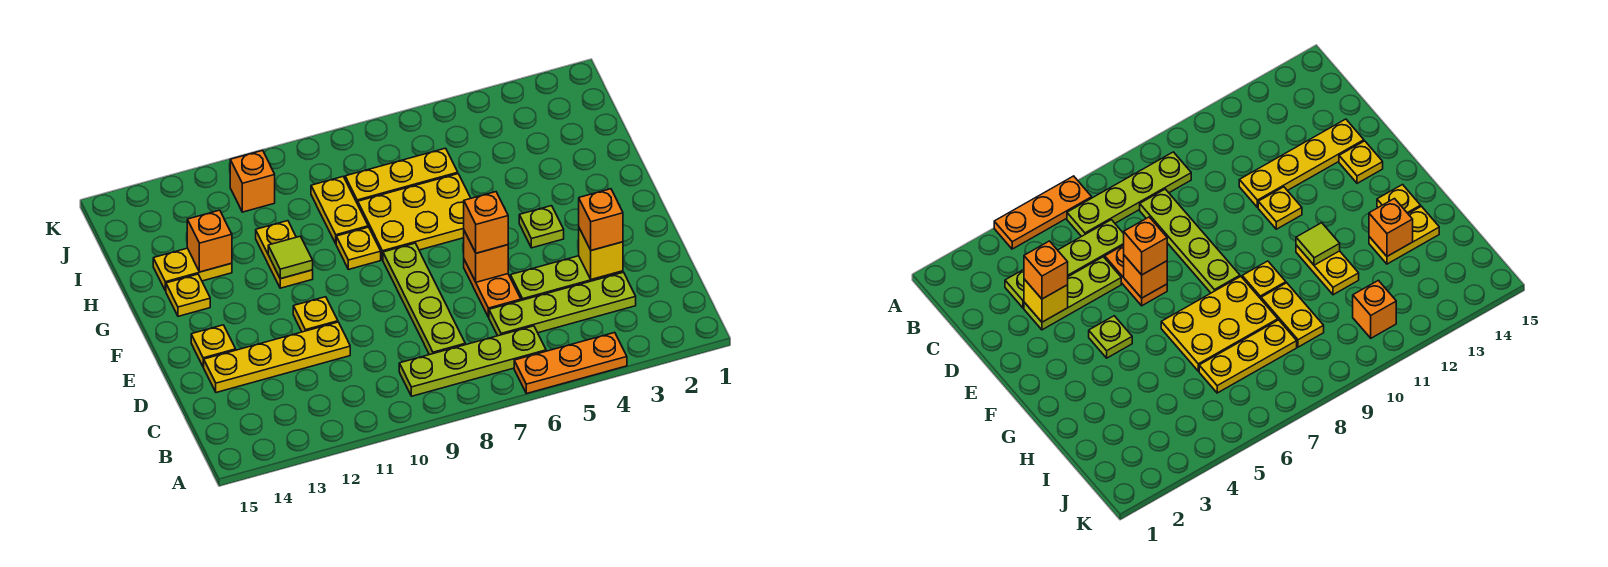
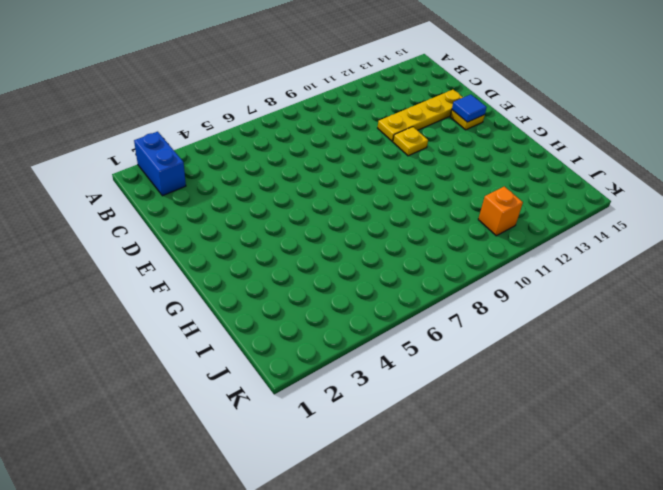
blue 1x2 brick [134,132,186,196] -> none
blue 1x1 tile [452,95,487,122] -> none
none -> orange 1x3 plate [514,333,627,394]
none -> lime 1x4 plate [399,326,546,396]
none -> lime 1x4 plate [489,272,636,336]

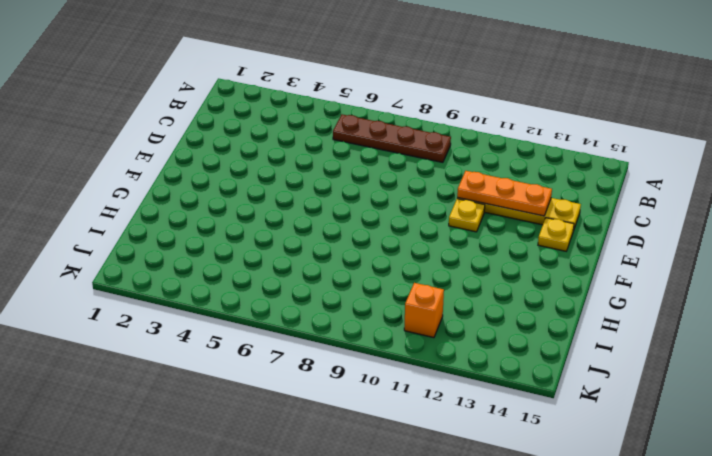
brown 1x4 plate [333,114,451,162] -> lime 1x4 plate [399,326,546,396]
orange 1x3 plate [457,171,552,216] -> orange 1x3 plate moved to [514,333,627,394]
none -> lime 1x4 plate [489,272,636,336]
none -> lime 1x4 plate [383,243,465,355]
none -> lime 1x3 plate [511,256,623,300]

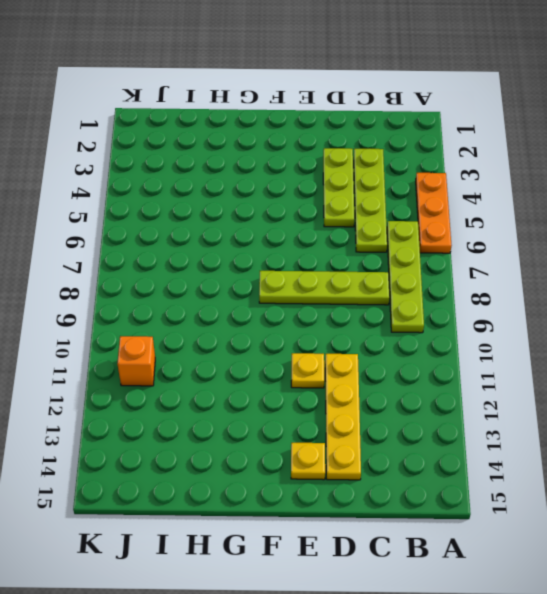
none -> orange 1x2 plate [464,260,521,317]
none -> lime 1x1 plate [519,206,564,248]
none -> yellow 2x3 plate [358,174,471,260]

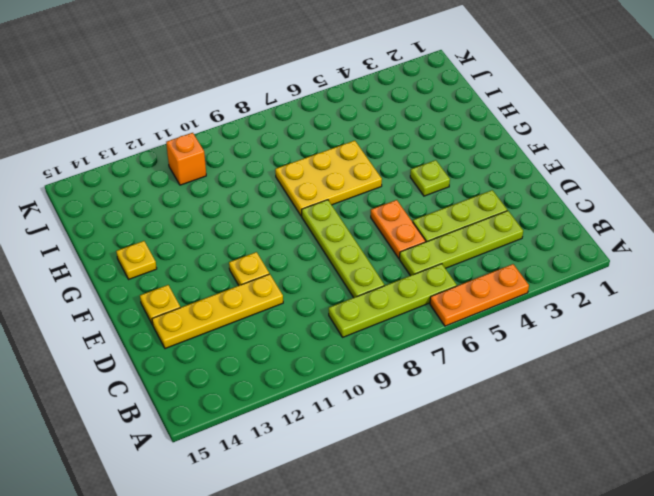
none -> yellow 1x1 plate [336,227,381,269]
none -> yellow 1x2 plate [256,221,313,288]
none -> yellow 1x2 plate [311,177,368,243]

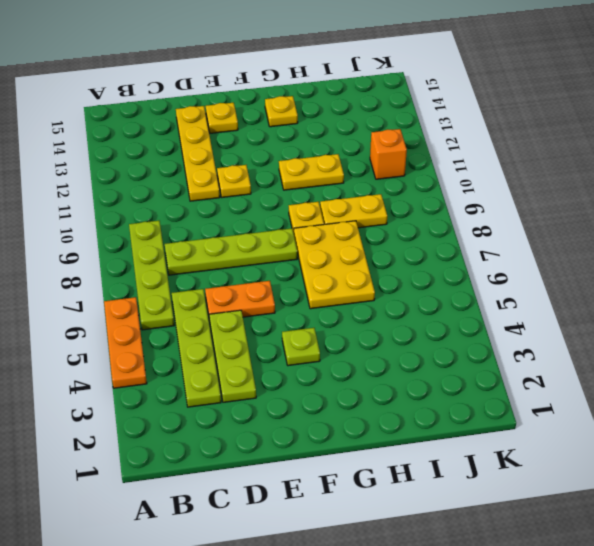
none -> yellow 1x2 plate [153,248,232,291]
none -> yellow 1x3 plate [345,148,458,204]
none -> yellow 1x1 brick [579,228,623,280]

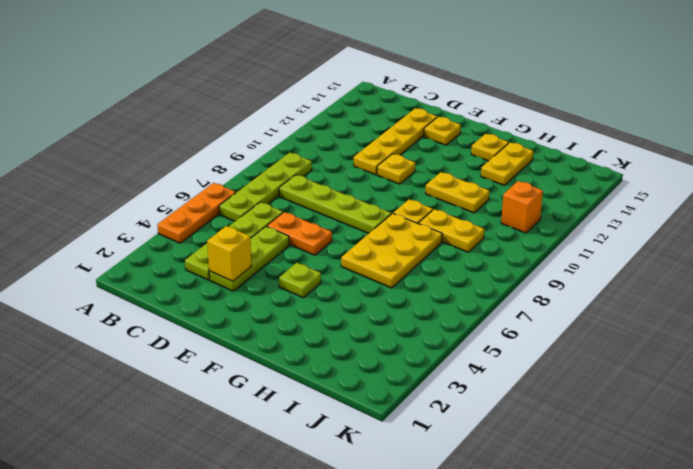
none -> yellow 1x3 plate [345,148,458,204]
none -> orange 1x1 brick [464,231,508,282]
none -> lime 1x1 tile [268,236,313,279]

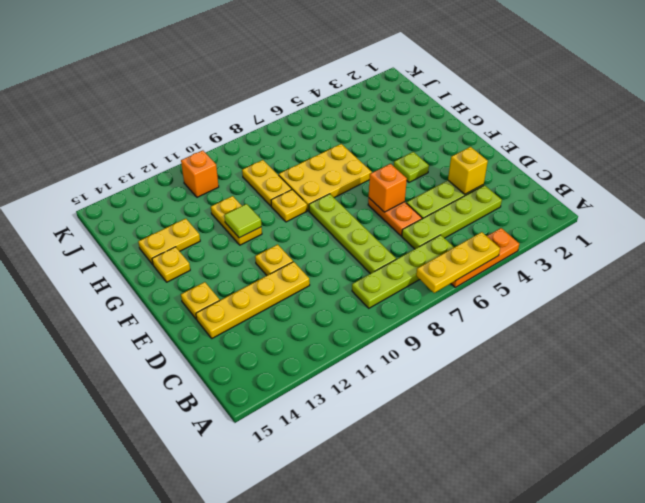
yellow 1x3 plate [416,232,500,293] -> yellow 1x3 plate moved to [345,148,458,204]
none -> orange 1x1 brick [187,210,232,272]
none -> orange 1x1 brick [579,189,623,250]
none -> orange 1x1 brick [464,192,508,253]

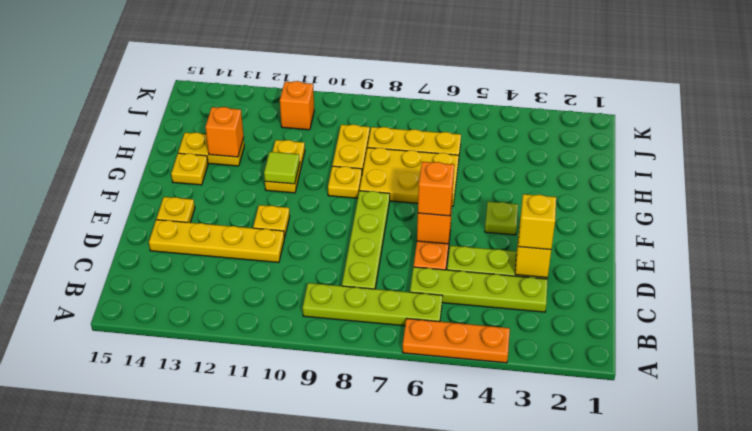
yellow 1x1 brick [518,194,556,250] -> orange 1x1 brick [579,189,623,250]

